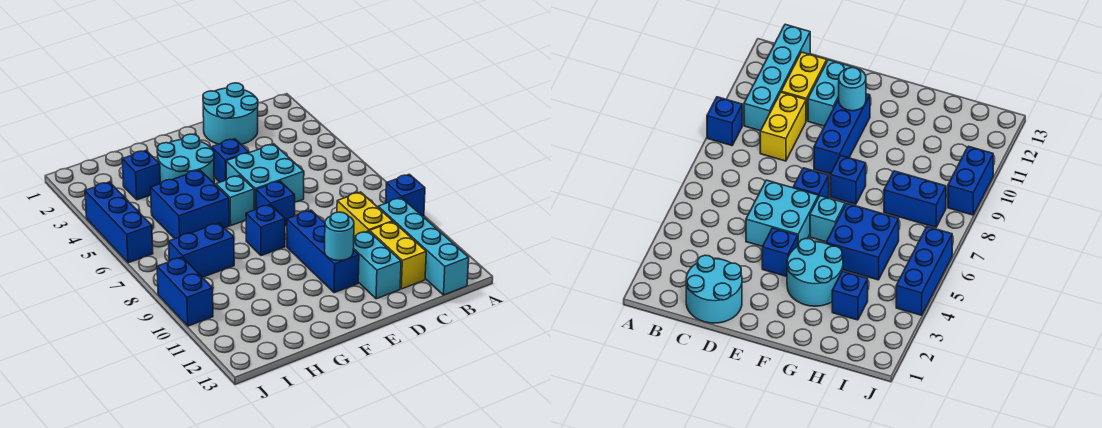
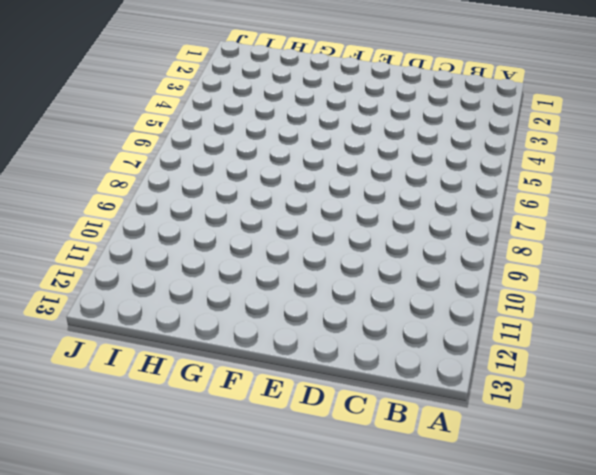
none -> blue 1x1 brick [386,174,425,216]
none -> cyan 1x4 brick [378,198,469,295]
none -> cyan 2x2 round brick [203,83,258,145]

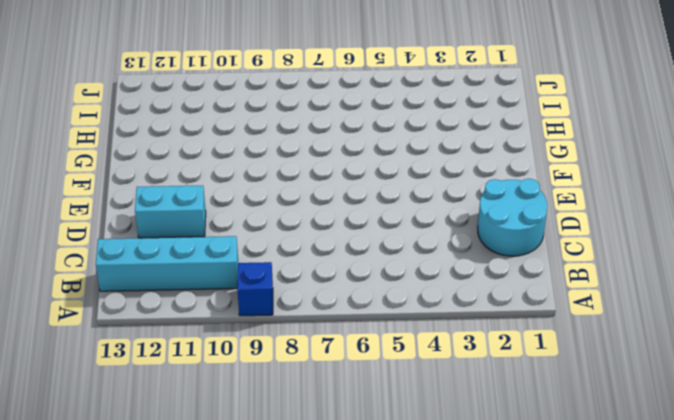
none -> yellow 1x2 brick [337,192,393,236]
none -> yellow 1x2 brick [370,222,426,289]
none -> cyan 2x2 brick [226,144,304,210]

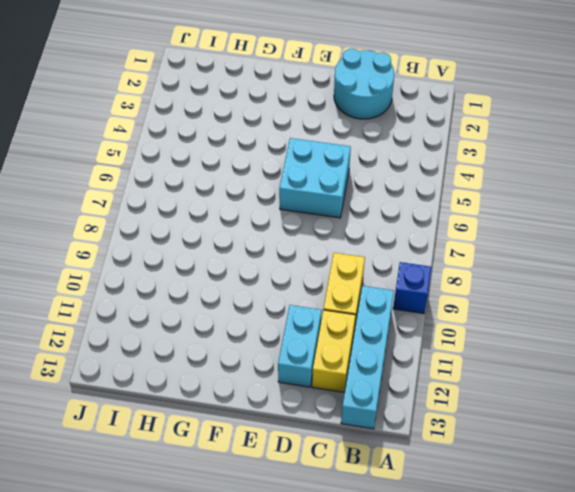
none -> blue 1x1 brick [212,139,249,182]
none -> blue 1x1 brick [256,181,295,226]
none -> blue 1x3 brick [287,210,359,293]

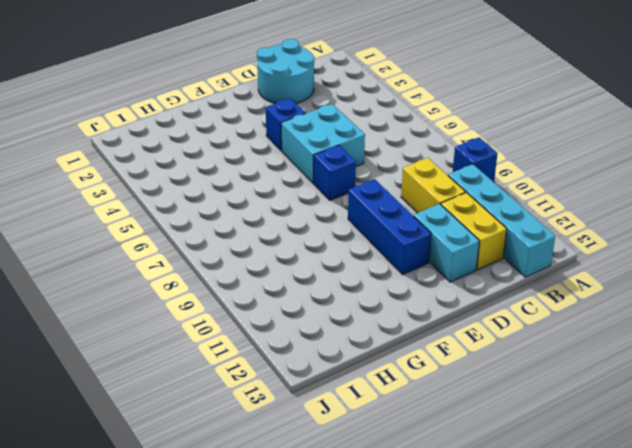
none -> cyan 2x2 round brick [157,134,214,184]
none -> cyan 1x1 brick [216,175,254,225]
none -> blue 1x1 brick [246,205,285,256]

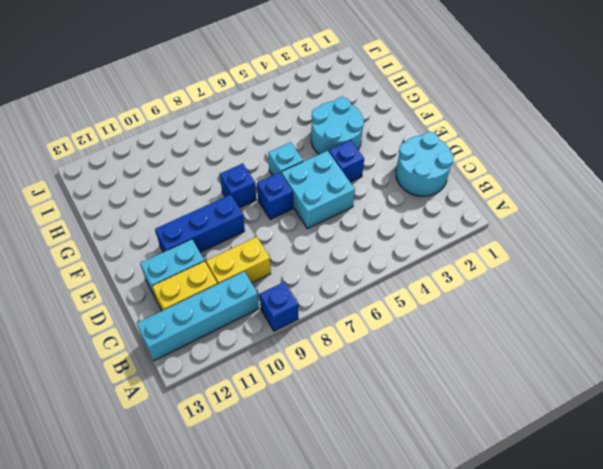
none -> blue 2x2 brick [151,170,229,239]
none -> blue 1x1 brick [122,151,160,200]
none -> blue 1x2 brick [169,223,234,277]

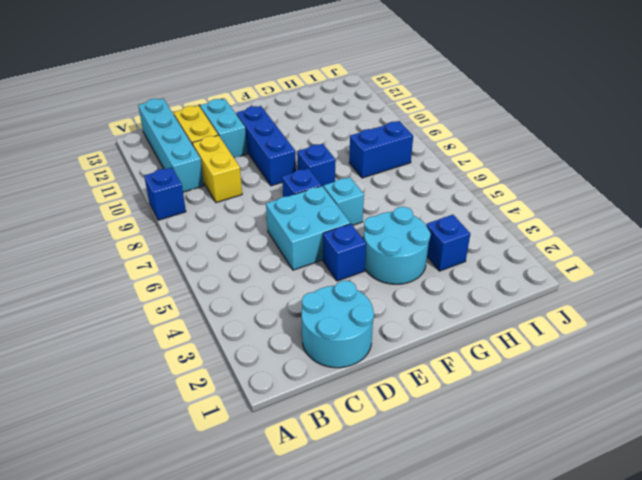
none -> blue 2x2 brick [151,170,229,239]
none -> blue 1x3 brick [85,182,153,263]
none -> blue 1x2 brick [157,257,213,326]

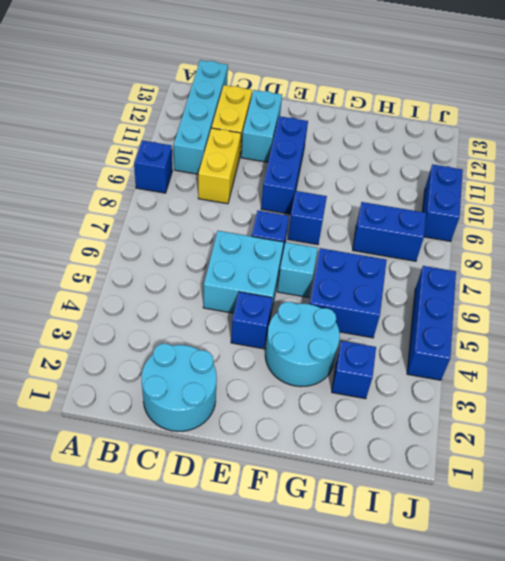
none -> cyan 1x1 round brick [325,212,354,261]

